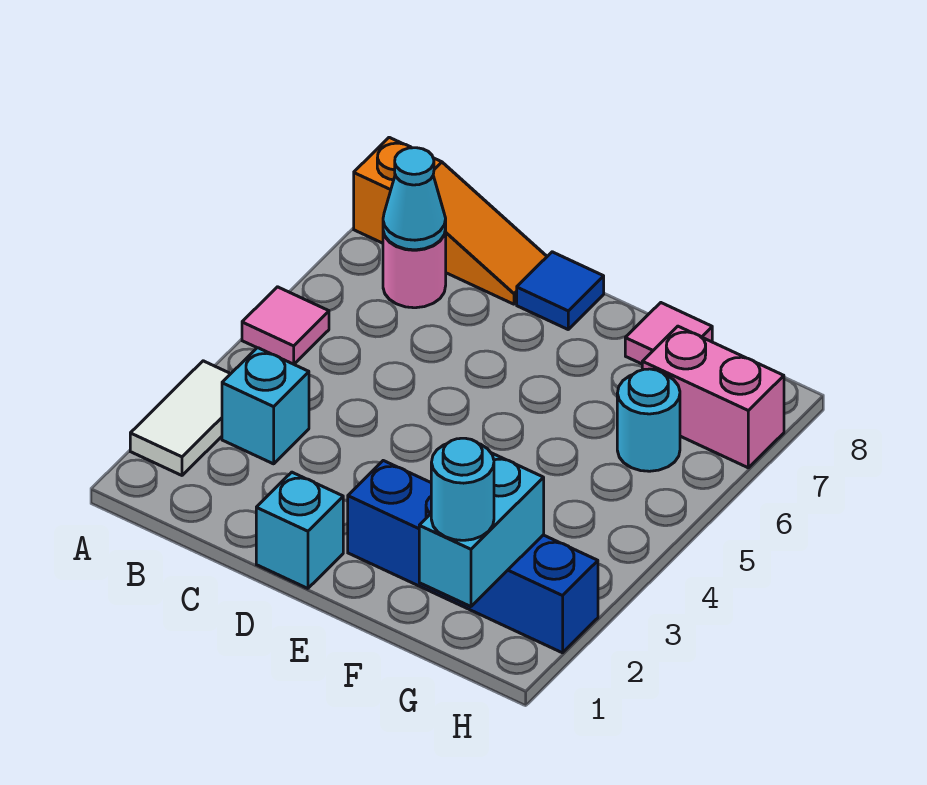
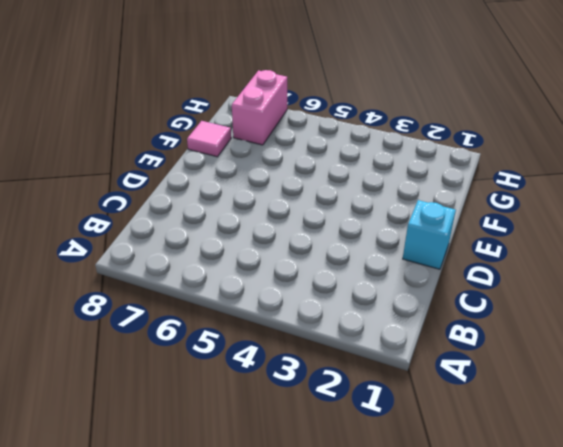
none -> white 1x2 tile [130,361,230,475]
none -> pink 1x1 tile [242,287,329,364]
none -> orange 1x3 slope [354,137,547,304]

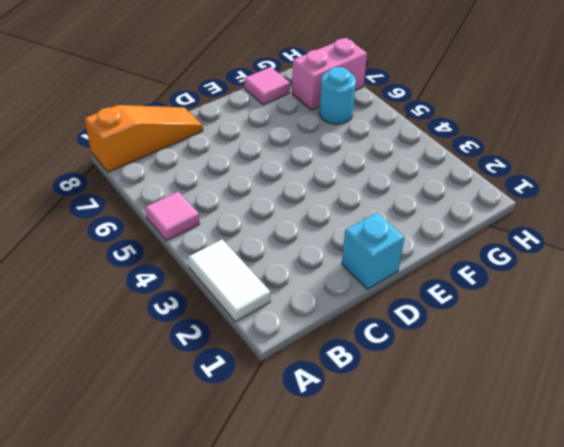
none -> cyan 1x1 brick [222,348,309,464]
none -> pink 1x1 round brick [383,229,446,308]
none -> blue 1x1 tile [517,252,604,329]

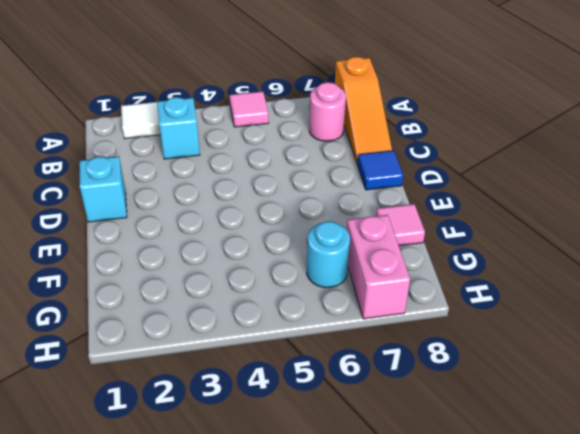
none -> blue 1x4 brick [348,461,598,653]
none -> cyan 1x1 cone [383,148,446,250]
none -> cyan 1x2 brick [419,453,544,607]

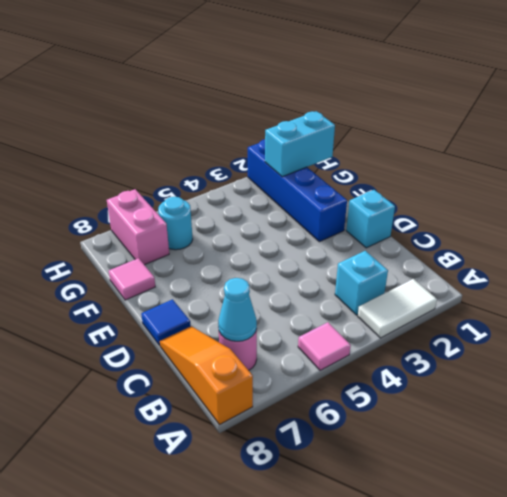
none -> cyan 1x1 round brick [431,438,494,540]

